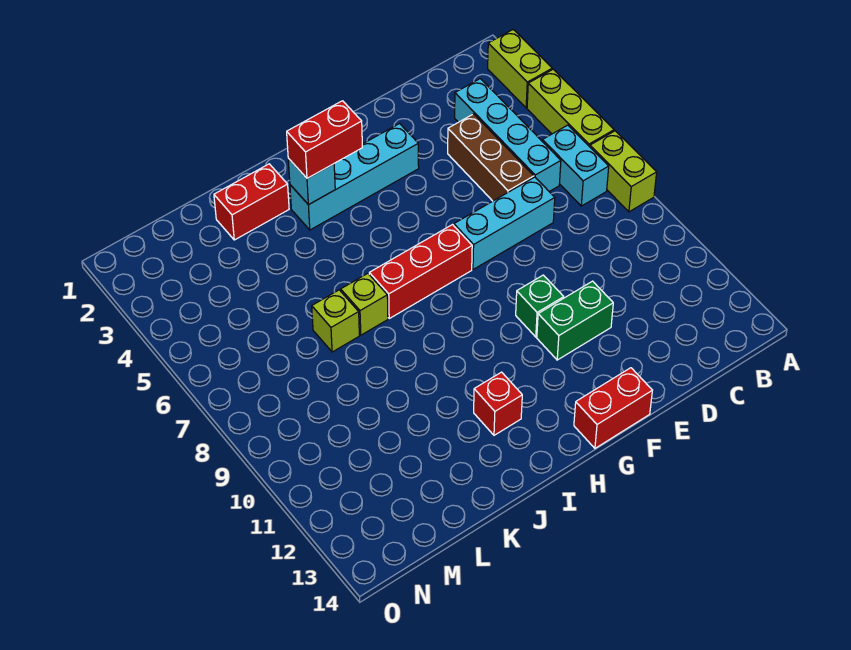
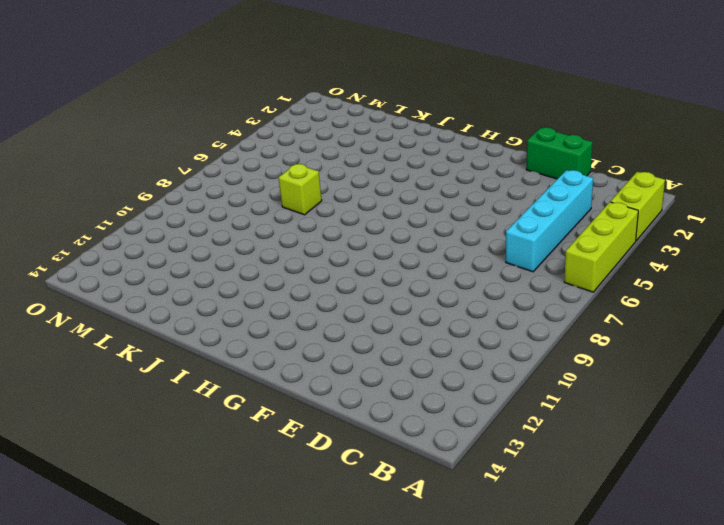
green 1x2 brick [526,127,593,179] -> green 1x2 brick moved to [537,281,613,360]
none -> lime 1x2 brick [590,131,657,212]
none -> cyan 1x2 brick [542,125,609,206]
none -> brown 1x3 brick [448,114,534,201]

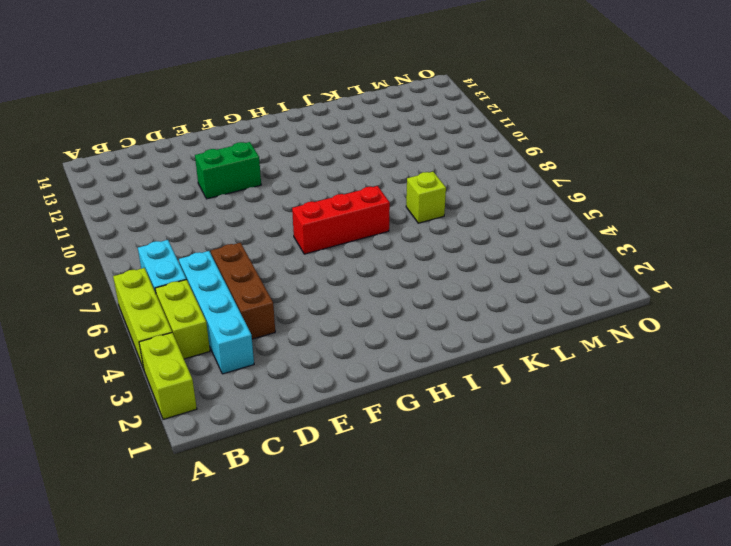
lime 1x2 brick [155,280,210,359] -> lime 1x2 brick moved to [590,131,657,212]
none -> cyan 1x3 brick [454,177,555,269]
none -> cyan 1x4 brick [290,124,419,230]
none -> green 1x1 brick [516,275,564,337]

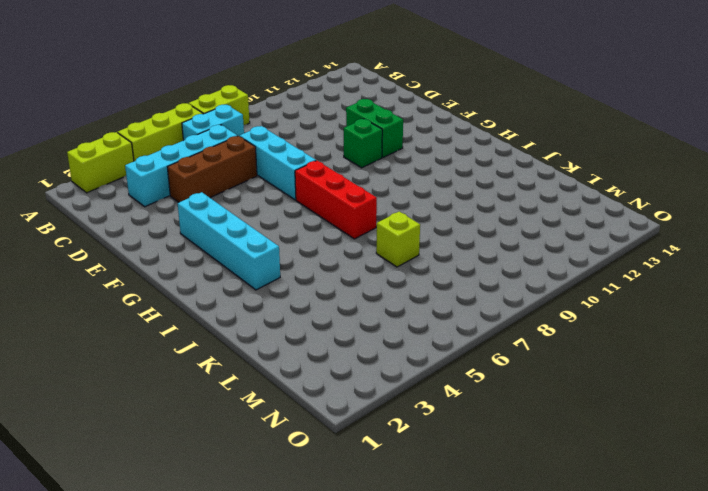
none -> red 1x2 brick [574,368,652,448]
none -> red 1x1 brick [474,372,522,435]
none -> red 1x2 brick [214,164,289,240]

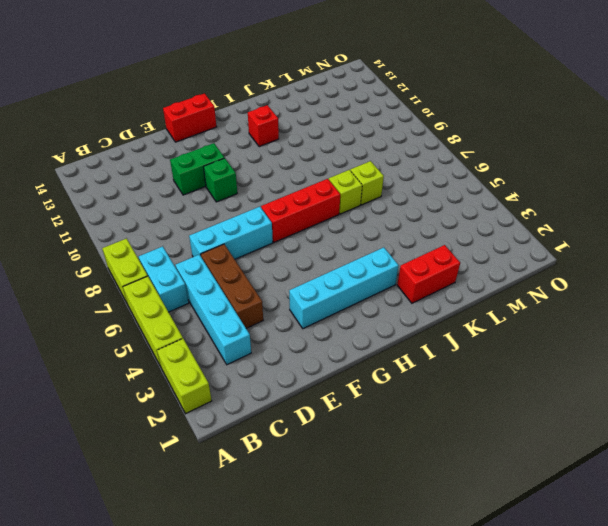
none -> cyan 1x1 brick [288,158,335,205]
none -> red 1x2 brick [287,101,362,178]

